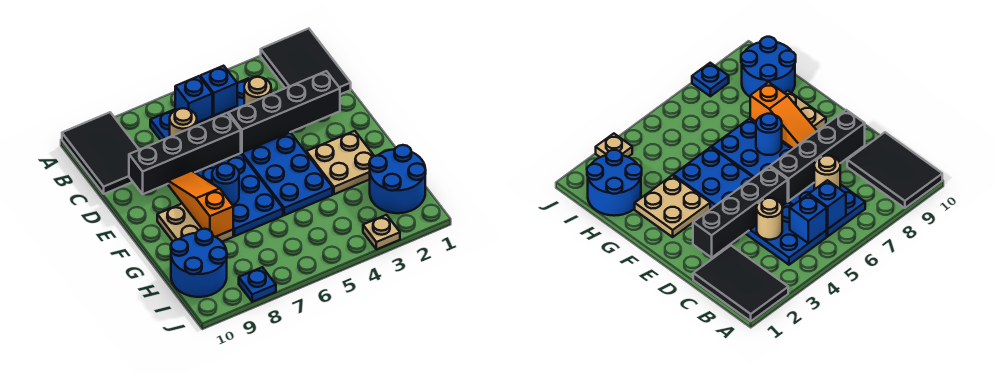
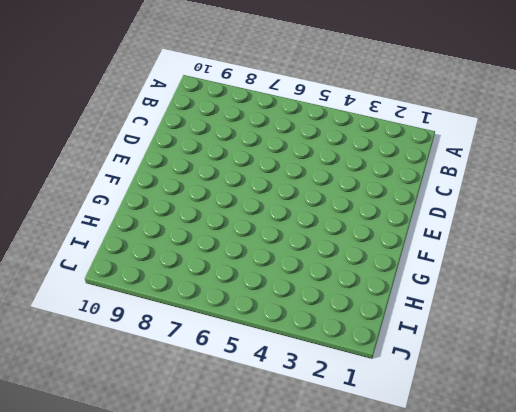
none -> black 2x3 tile [261,29,351,94]
none -> black 2x3 tile [62,112,139,194]
none -> blue 2x6 plate [212,78,333,215]

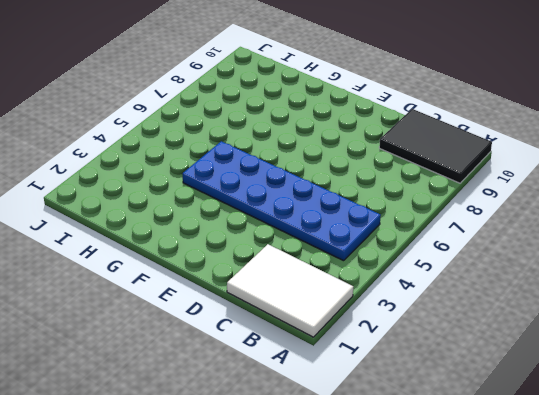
white 2x3 tile [227,244,353,337] -> black 2x3 tile [261,29,351,94]
none -> blue 2x6 plate [150,109,283,236]
none -> tan 2x2 plate [306,131,374,194]
none -> tan 2x2 plate [157,204,233,242]

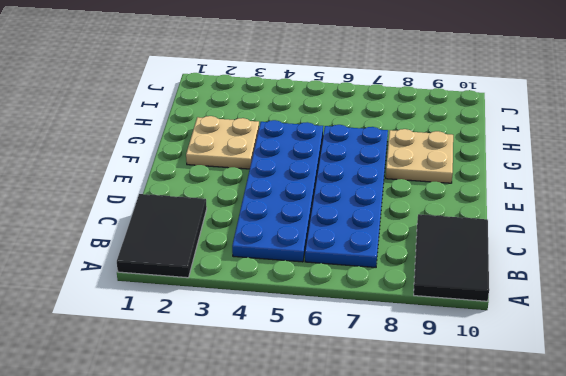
none -> blue 2x2 round brick [369,145,426,213]
none -> blue 2x2 round brick [171,229,227,297]
none -> tan 1x1 plate [363,215,400,249]

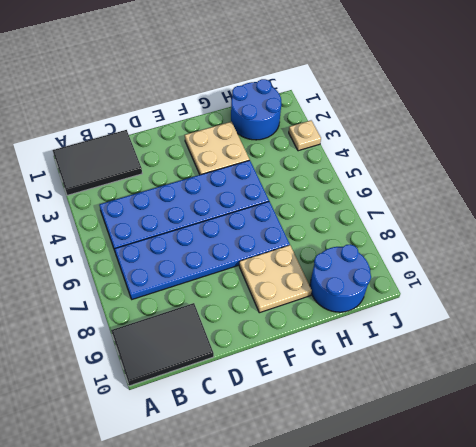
none -> blue 1x1 plate [239,267,276,302]
none -> blue 1x1 brick [200,66,237,116]
none -> blue 1x1 brick [175,76,212,123]

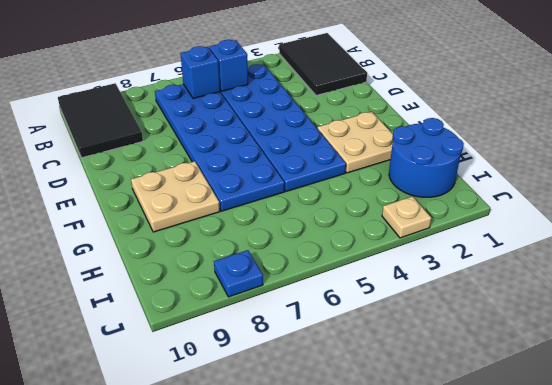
none -> blue 2x2 round brick [171,229,227,297]
none -> tan 1x1 round brick [244,77,271,105]
none -> tan 1x1 round brick [170,108,197,137]

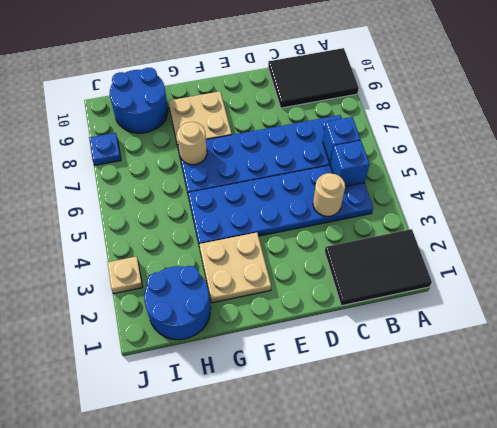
tan 1x1 round brick [177,122,207,165] -> tan 1x1 round brick moved to [170,108,197,137]
none -> black 1x4 brick [228,71,340,152]
none -> black 1x4 brick [129,113,241,194]
none -> orange 1x3 slope [168,171,233,237]

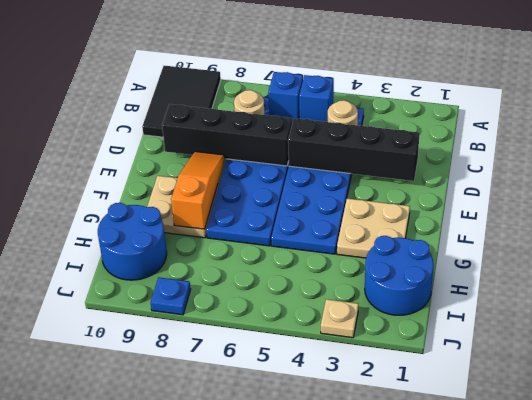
none -> black 2x3 tile [261,29,351,94]
none -> blue 1x1 round brick [212,163,239,205]

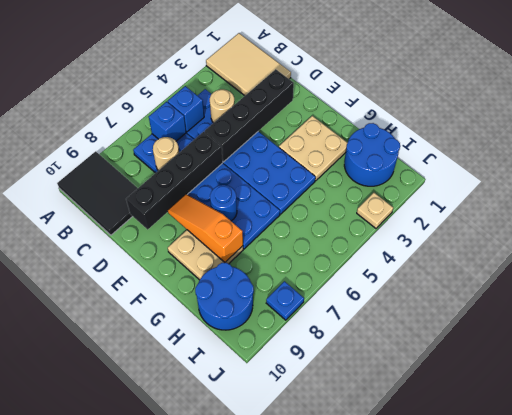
tan 2x3 tile [206,33,291,96] -> black 2x3 tile [261,29,351,94]

